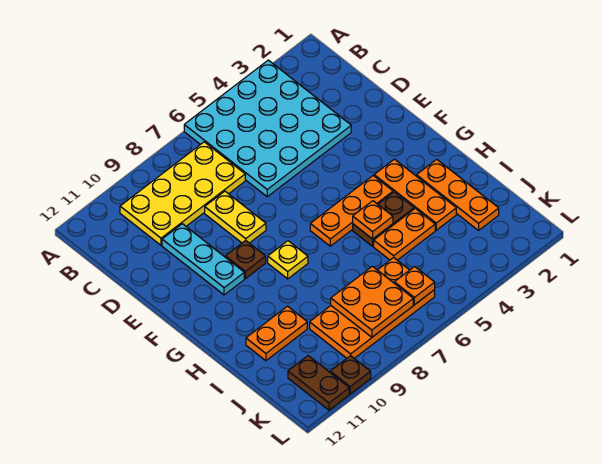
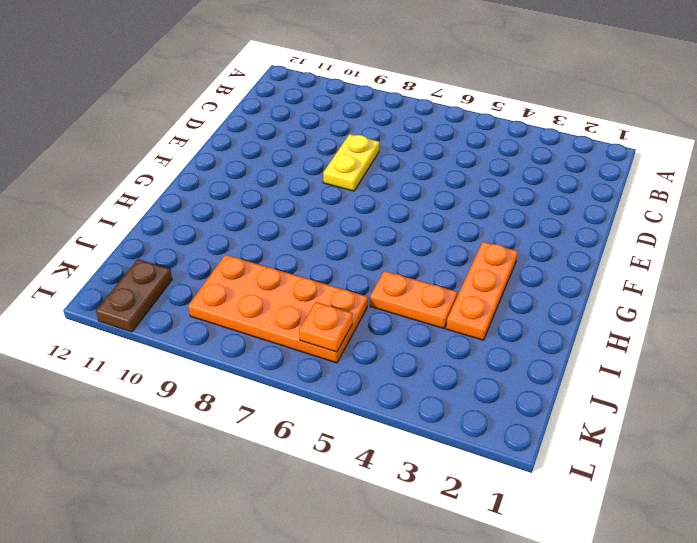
none -> cyan 4x4 plate [184,60,351,197]
none -> yellow 2x4 plate [120,142,245,245]
none -> cyan 1x3 plate [162,224,244,295]

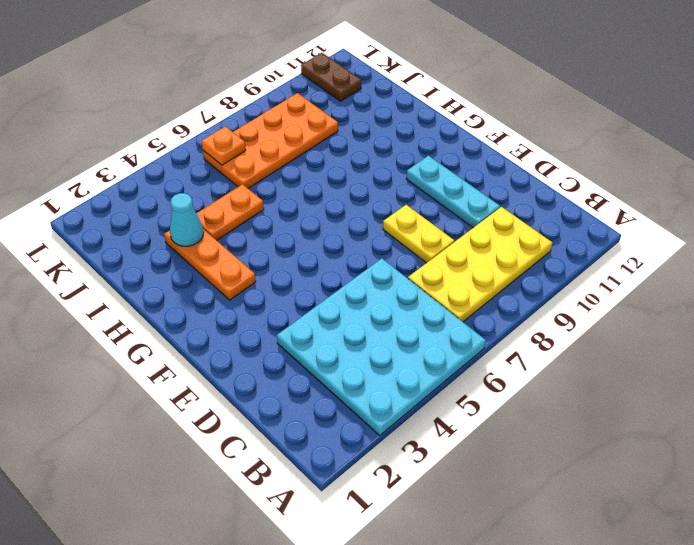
cyan 1x1 cone [170,193,204,246] -> none
none -> brown 1x1 plate [225,240,266,279]
none -> orange 1x3 plate [310,176,393,246]
none -> yellow 1x1 plate [268,241,308,279]

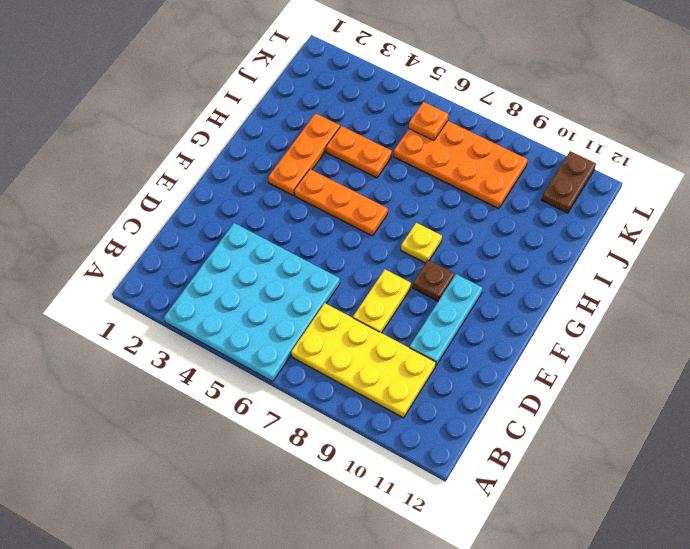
none -> orange 1x3 plate [416,159,499,230]
none -> brown 1x2 plate [353,192,414,246]
none -> orange 1x2 plate [246,306,307,361]

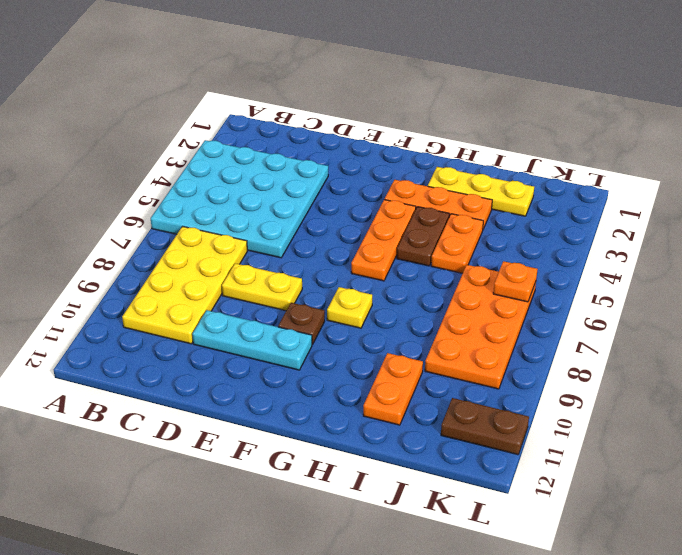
yellow 1x3 plate [428,167,534,216] -> orange 1x3 plate [416,159,499,230]
none -> brown 1x1 plate [330,356,371,394]
none -> orange 1x1 plate [353,201,393,239]
none -> orange 2x2 plate [331,266,413,337]

